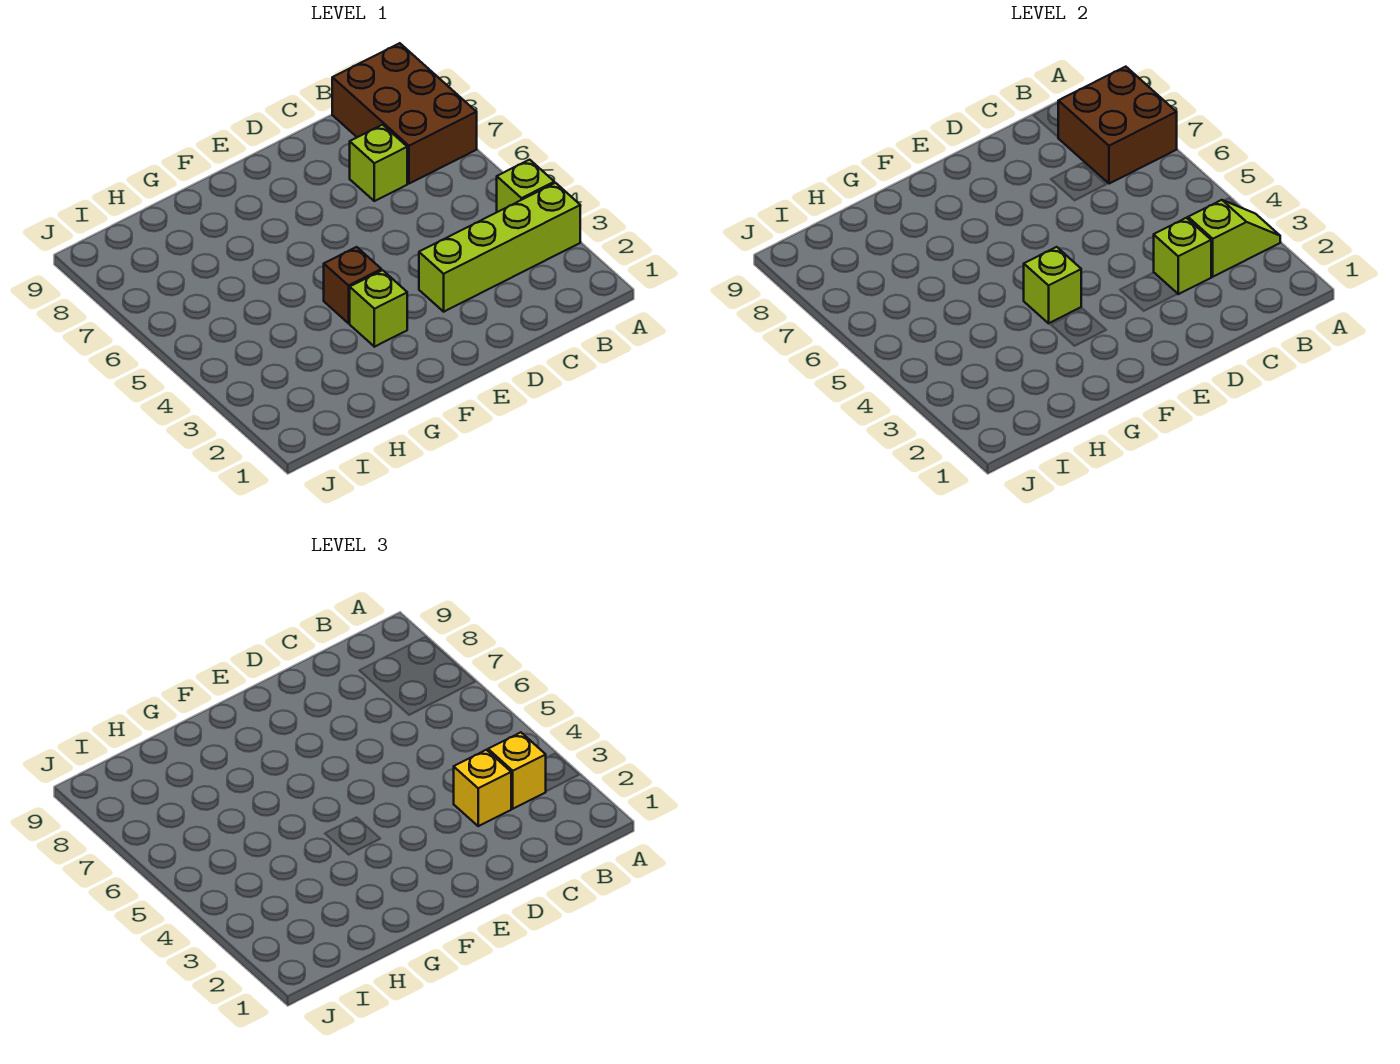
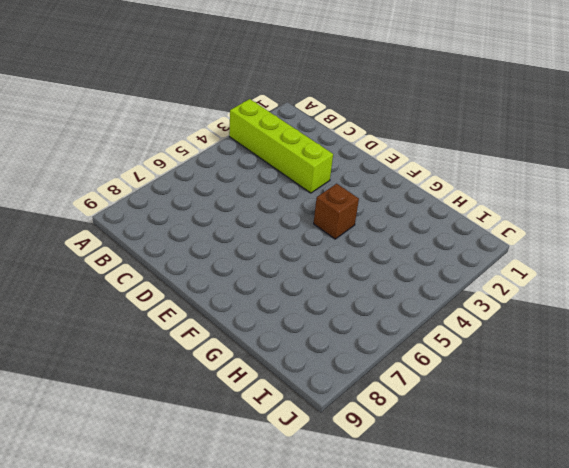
none -> lime 1x1 brick [497,160,554,212]
none -> brown 2x3 brick [332,43,477,184]
none -> lime 1x1 brick [350,125,407,201]

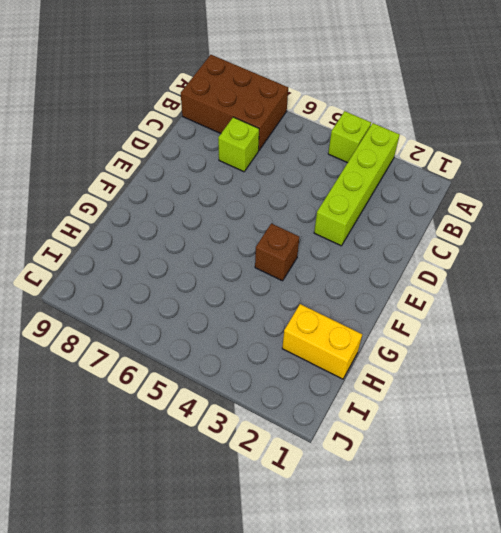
yellow 1x2 brick [282,304,362,379] -> none
none -> lime 1x1 brick [350,270,407,347]
none -> lime 1x2 slope [1188,200,1280,277]
none -> brown 2x2 brick [1058,67,1177,184]

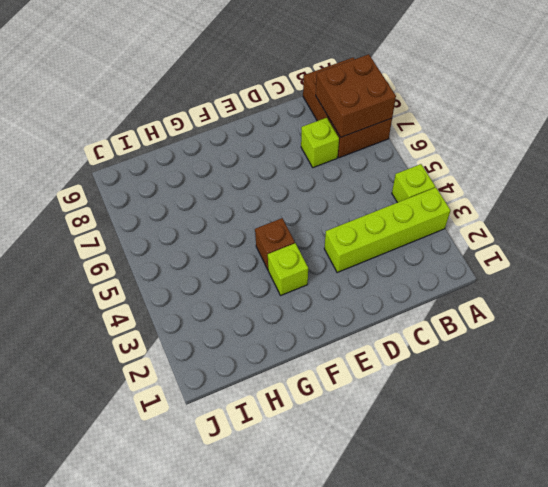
none -> lime 1x2 slope [1188,200,1280,277]
none -> lime 1x1 brick [1154,218,1211,294]
none -> lime 1x1 brick [1024,247,1081,323]

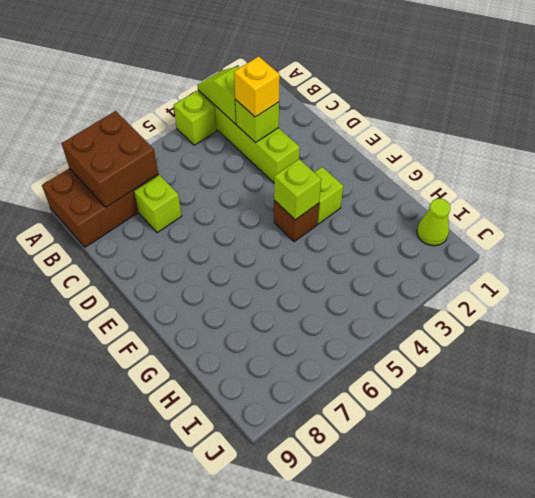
lime 1x1 cone [417,199,450,246] -> none
none -> yellow 1x1 brick [488,732,546,809]

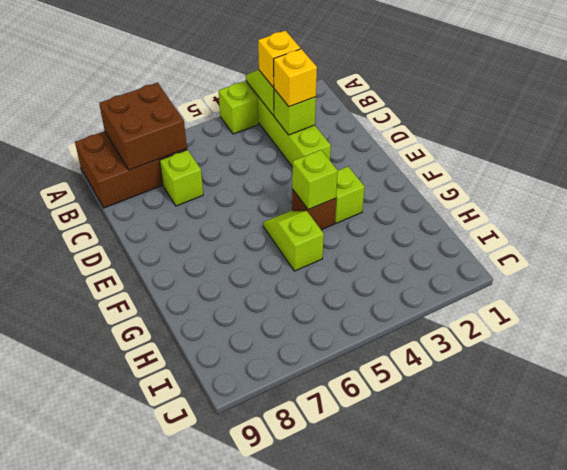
lime 1x2 slope [263,211,324,271] -> none

